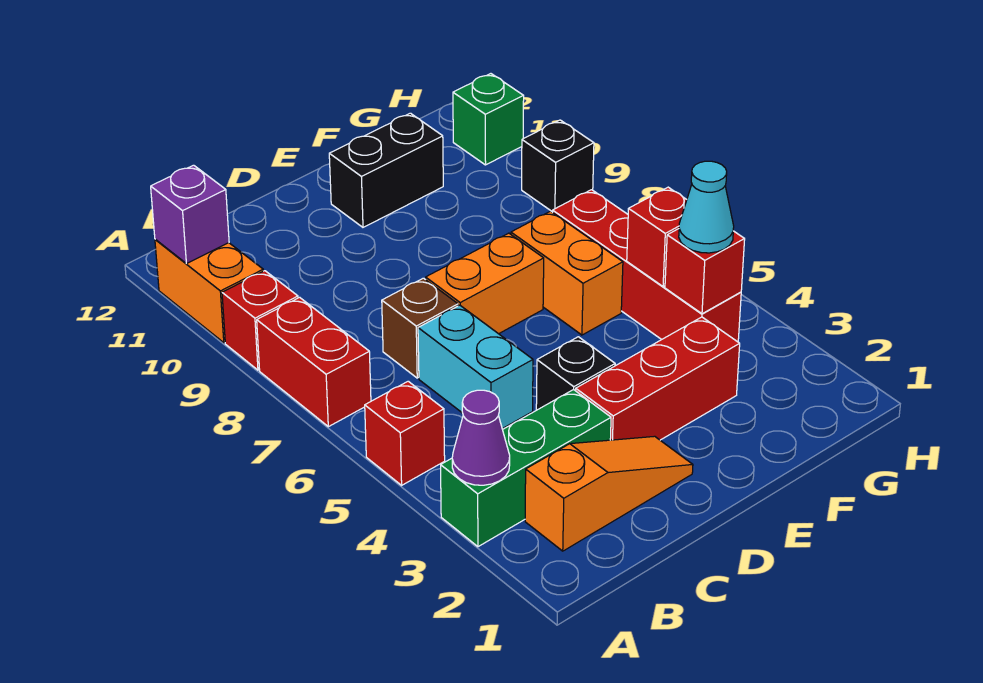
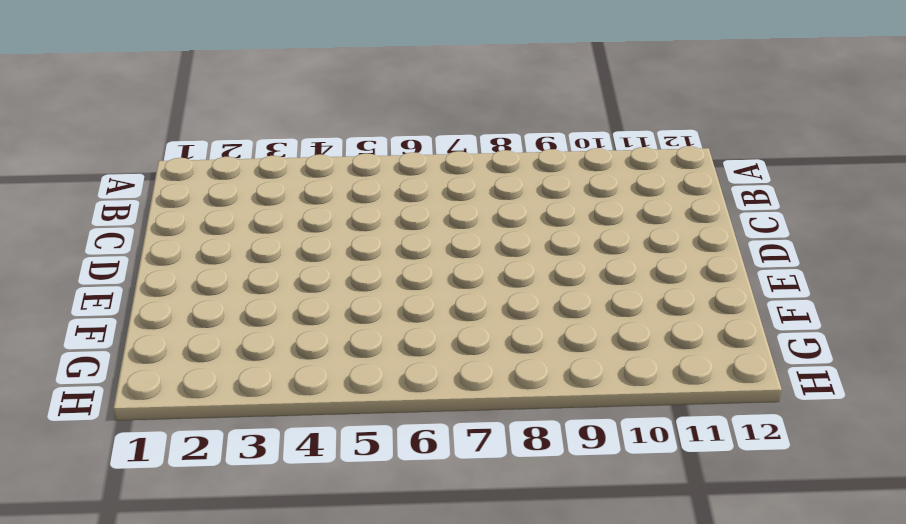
none -> green 1x3 brick [441,389,611,547]
none -> red 1x1 brick [365,381,445,485]
none -> red 1x2 brick [257,297,371,427]

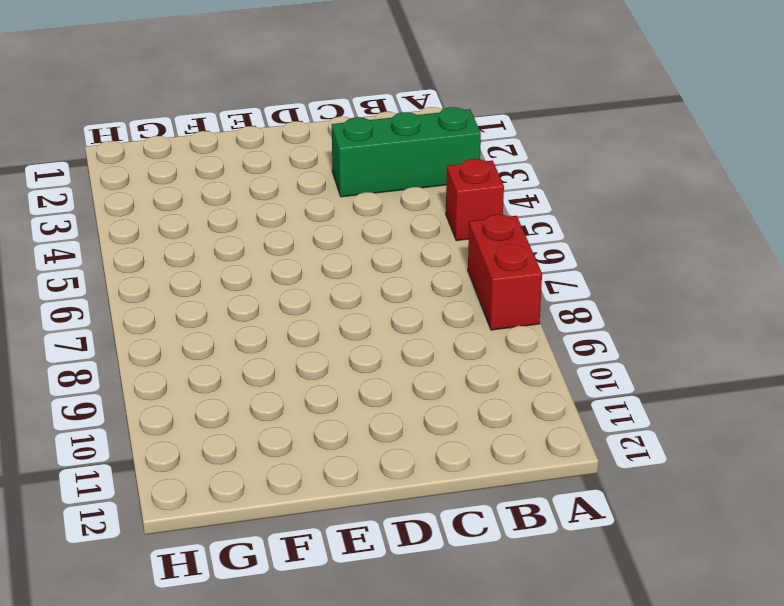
none -> red 1x1 brick [222,271,298,370]
none -> orange 1x2 brick [155,239,263,343]
none -> orange 1x3 slope [525,436,693,551]

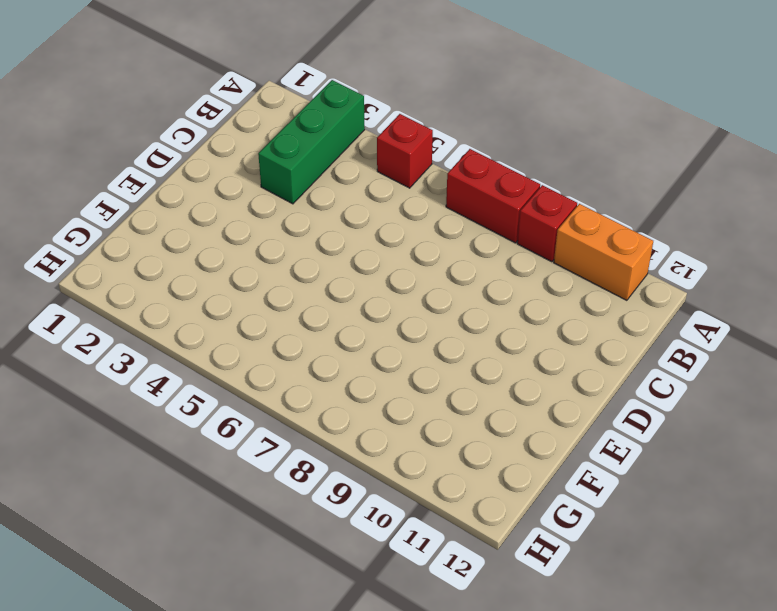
none -> orange 1x3 slope [525,436,693,551]
none -> cyan 1x2 brick [418,305,533,429]
none -> brown 1x1 brick [382,278,458,378]

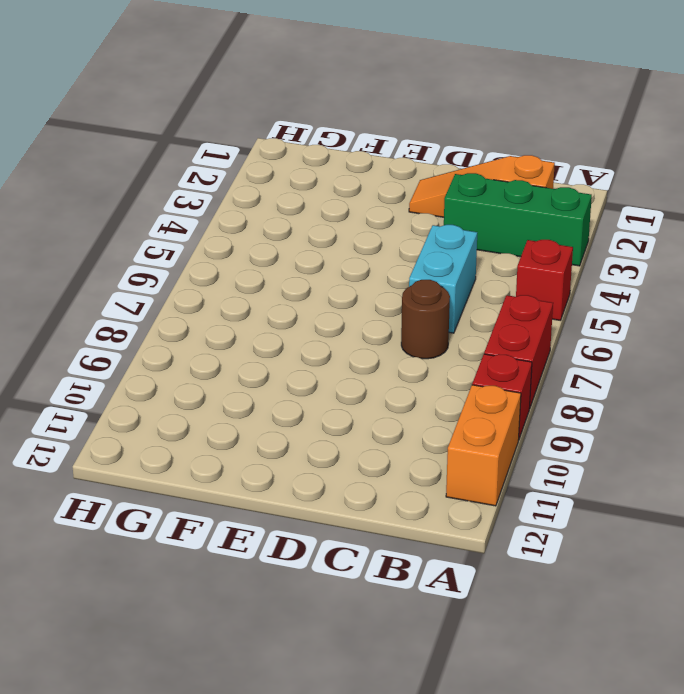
brown 1x1 round brick [401,280,450,359] -> brown 1x1 brick [382,278,458,378]
none -> red 1x3 brick [576,317,740,440]
none -> black 1x1 brick [536,337,615,410]
none -> orange 1x2 brick [426,233,544,334]

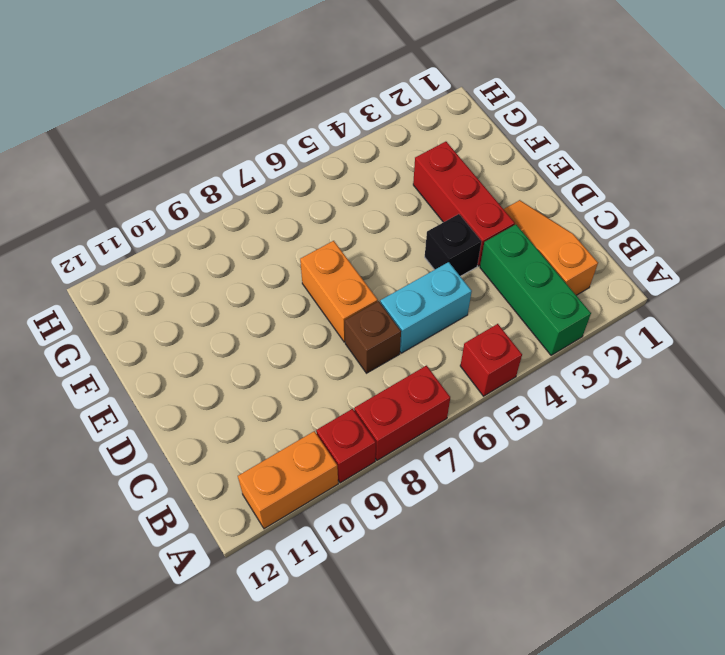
none -> black 1x2 brick [329,113,443,227]
none -> orange 1x2 brick [511,211,623,335]
none -> red 1x4 brick [553,190,741,342]

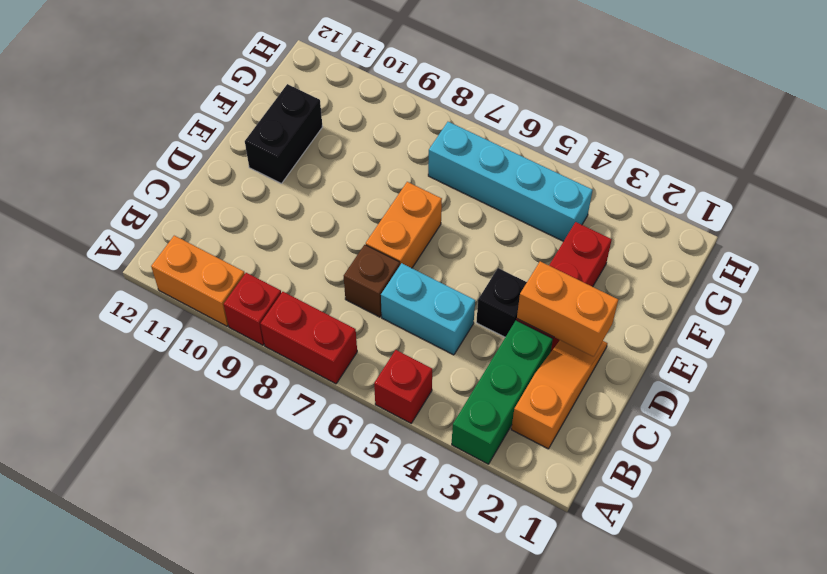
orange 1x2 brick [517,261,618,357] -> orange 1x2 brick moved to [511,211,623,335]
cyan 1x4 brick [428,122,592,241] -> red 1x4 brick [553,190,741,342]
none -> black 1x1 brick [522,120,594,212]
none -> green 1x1 brick [453,74,524,165]
none -> purple 1x1 cone [452,390,510,485]

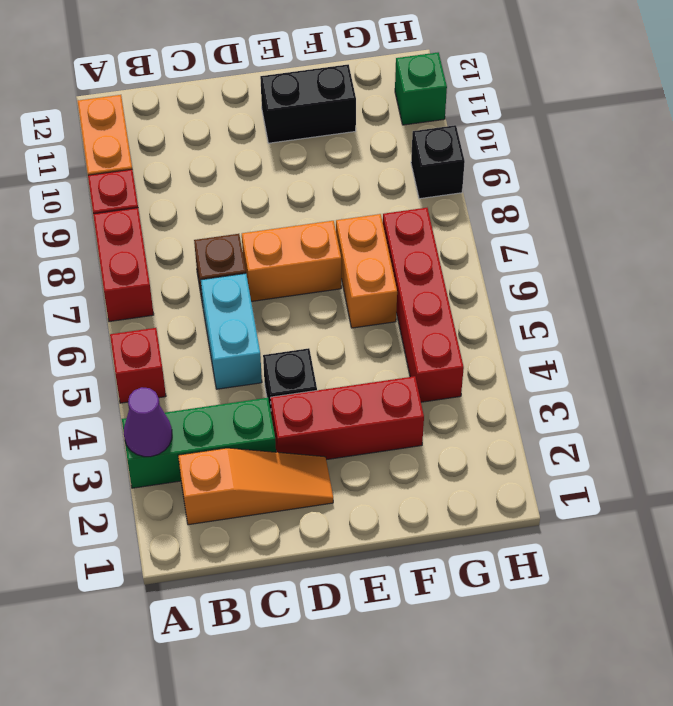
none -> purple 1x1 brick [151,165,229,264]
none -> red 1x1 brick [665,229,745,314]
none -> red 1x1 brick [627,187,687,287]

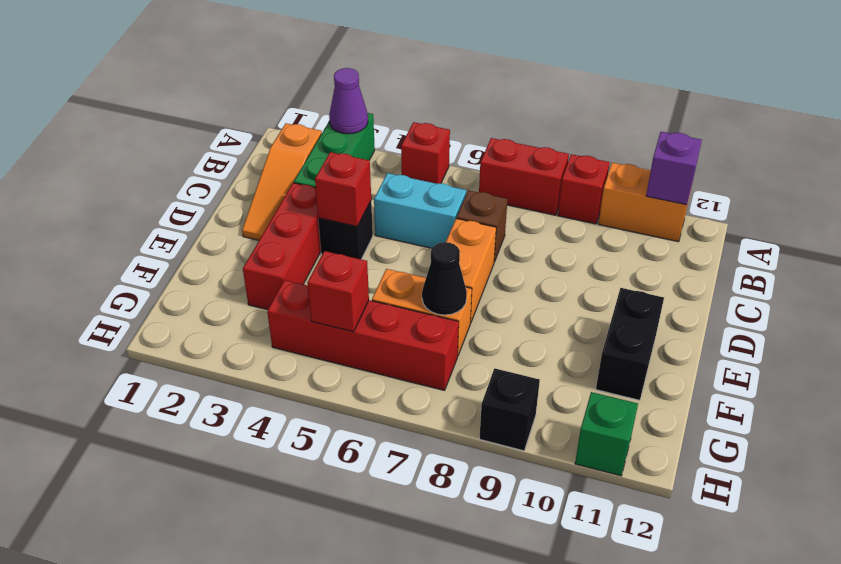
red 1x1 brick [315,152,371,226] -> red 1x1 brick moved to [665,229,745,314]
black 1x1 cone [422,242,467,315] -> none
none -> cyan 1x1 cone [679,161,734,253]

